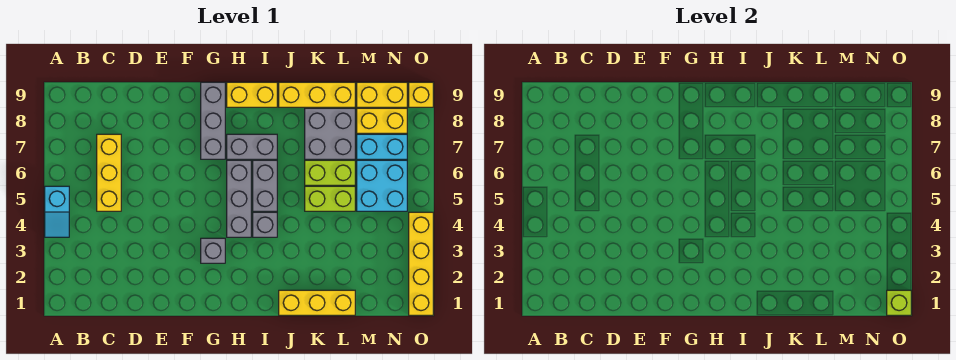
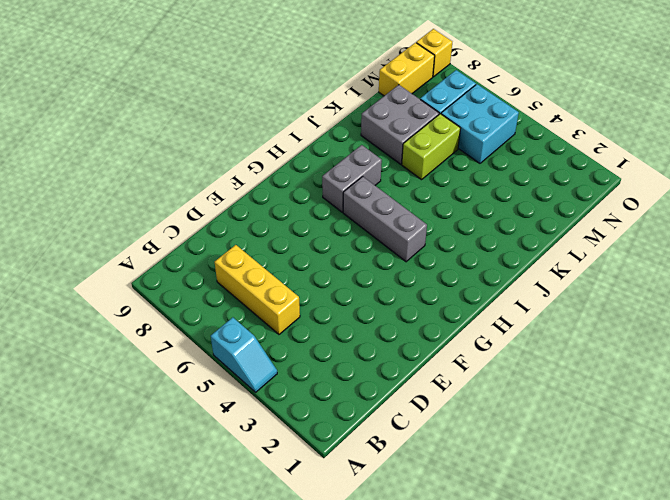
none -> grey 1x1 brick [201,238,225,263]
none -> grey 1x3 brick [201,82,225,159]
none -> yellow 1x2 brick [227,82,277,107]

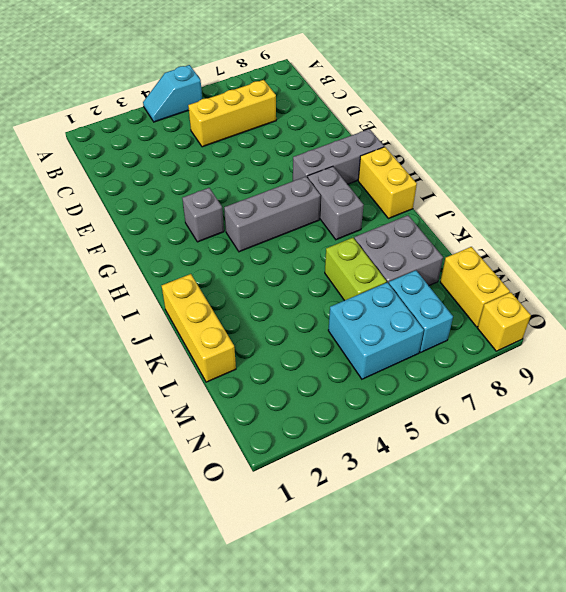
none -> grey 1x1 brick [253,212,277,237]
none -> grey 1x2 brick [253,160,277,211]
none -> yellow 1x3 brick [279,82,355,107]

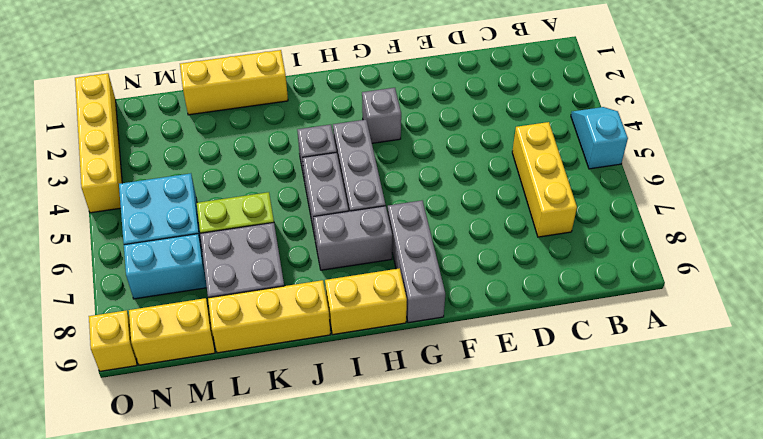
none -> lime 1x2 brick [305,186,355,211]
none -> yellow 1x2 brick [357,108,407,133]
none -> lime 1x1 brick [887,290,911,315]

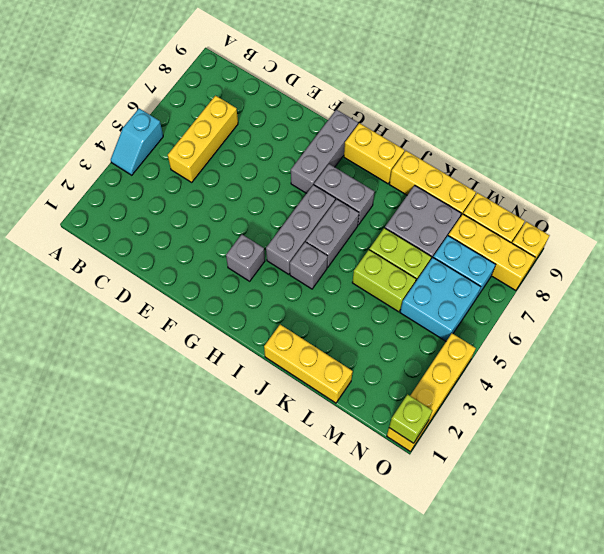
yellow 1x3 brick [448,214,535,291] -> yellow 1x2 brick [357,108,407,133]

